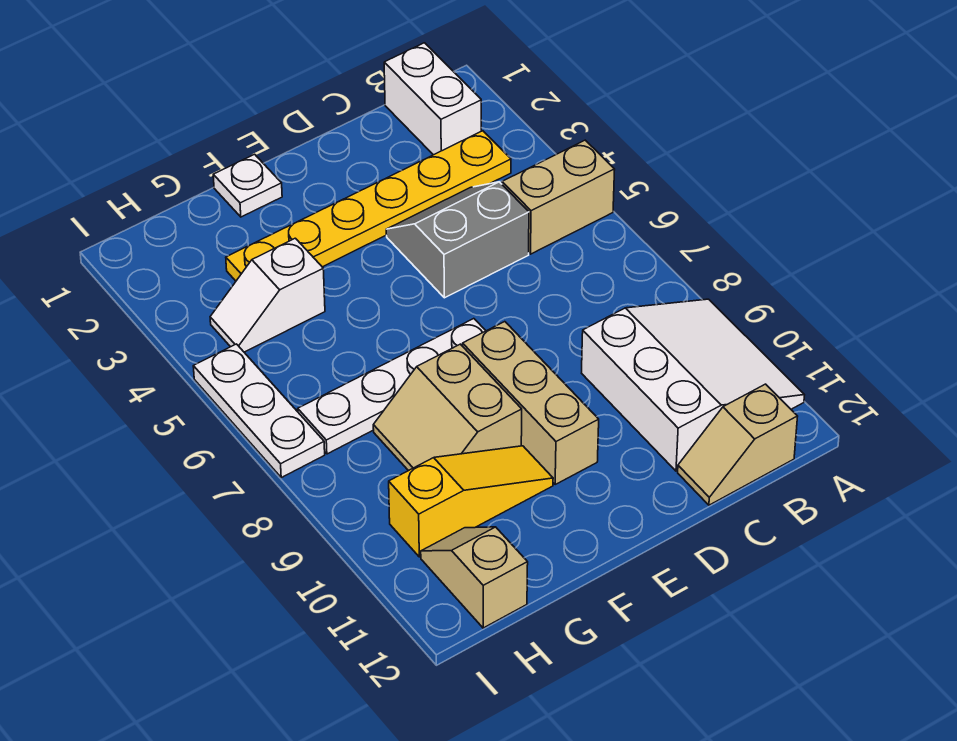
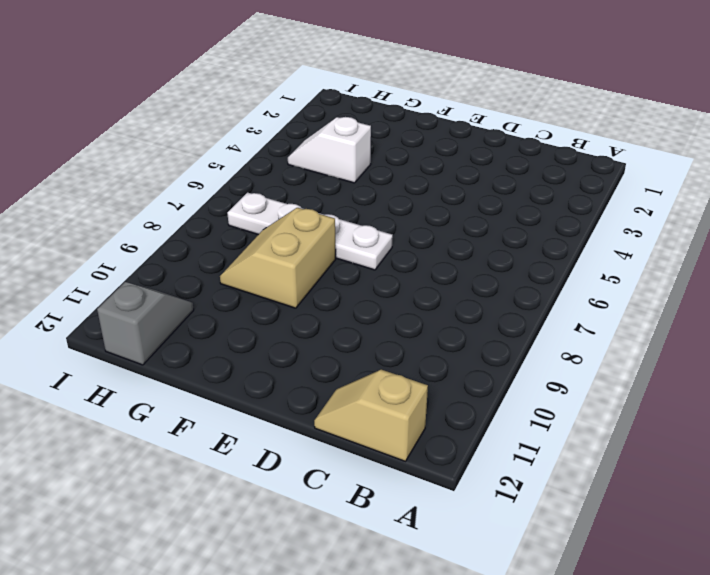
grey 1x2 slope [97,282,194,365] -> tan 1x2 slope [421,527,528,628]
none -> tan 1x2 brick [502,140,615,254]
none -> white 3x3 slope [582,299,804,471]
none -> white 1x2 brick [384,43,481,155]

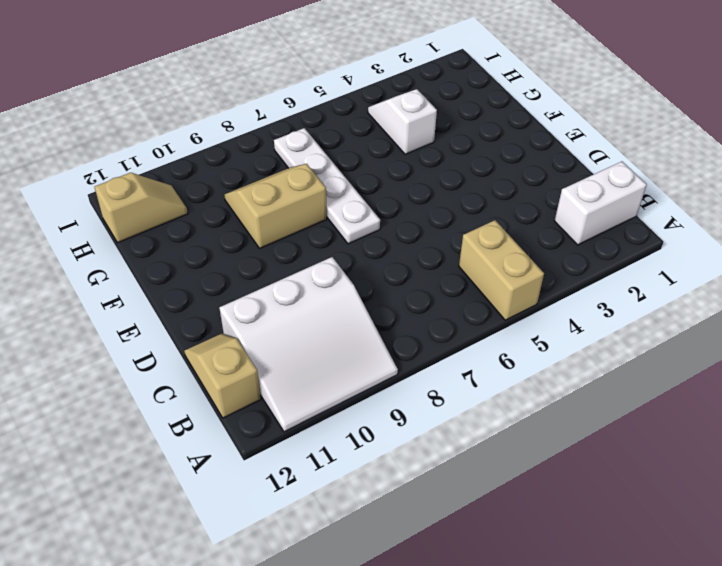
none -> yellow 1x6 plate [226,131,511,281]
none -> grey 2x2 slope [386,182,529,298]
none -> tan 1x3 brick [463,322,599,484]

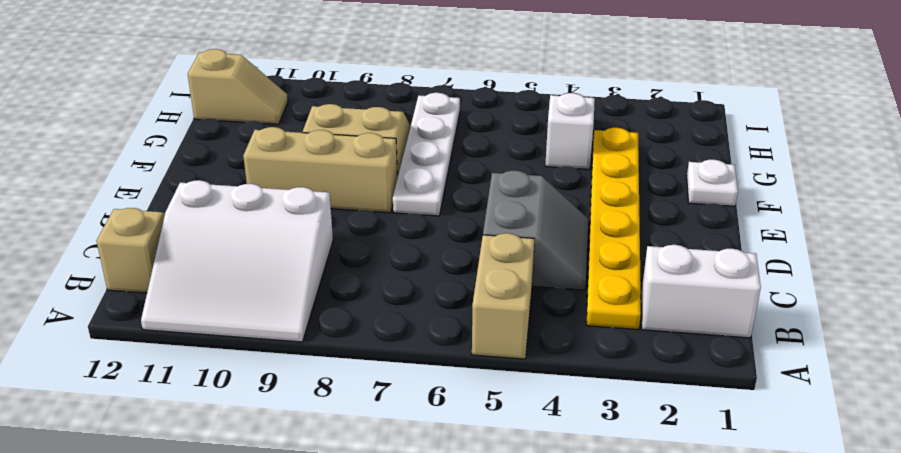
none -> yellow 1x3 slope [389,446,553,557]
none -> white 1x3 plate [193,344,325,478]

